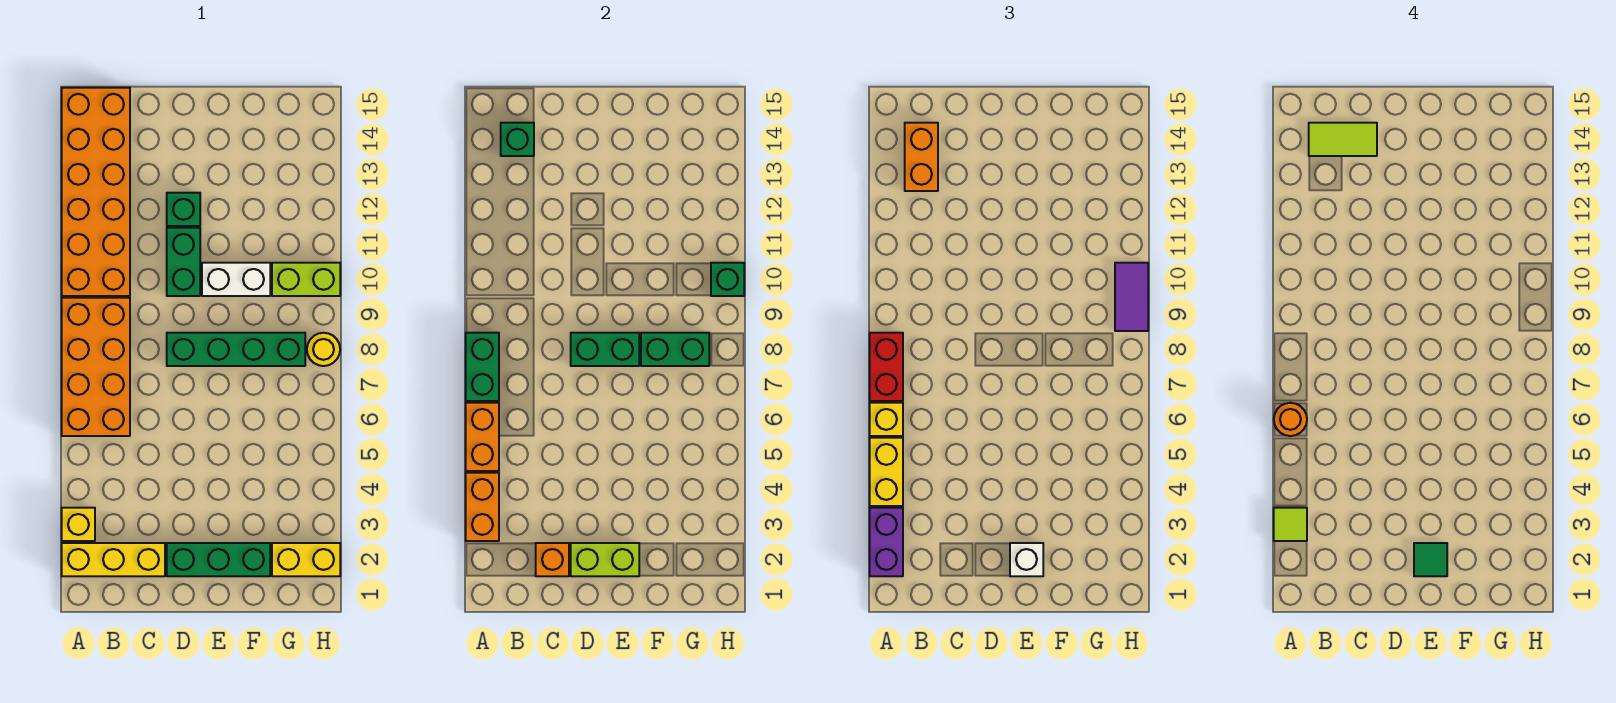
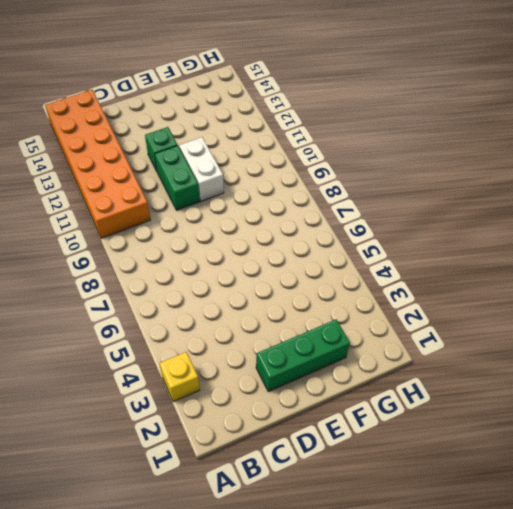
white 1x2 brick [179,137,224,201] -> white 1x2 brick turned to [202,263,270,296]
none -> yellow 1x3 brick [62,543,165,576]
none -> orange 2x4 brick [62,298,130,436]
none -> green 1x4 brick [167,333,305,366]
none -> yellow 1x2 brick [272,543,340,576]

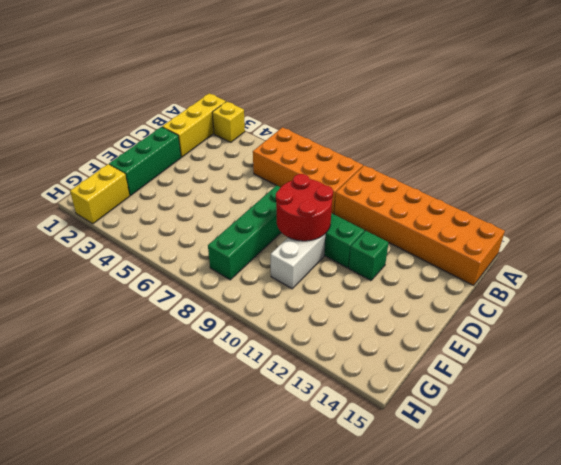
red 2x2 round brick [276,174,333,241] -> none
none -> lime 1x2 brick [272,263,340,296]
none -> yellow 1x1 round brick [307,333,340,366]
none -> orange 1x2 brick [466,473,499,541]
none -> orange 1x2 brick [466,403,499,471]

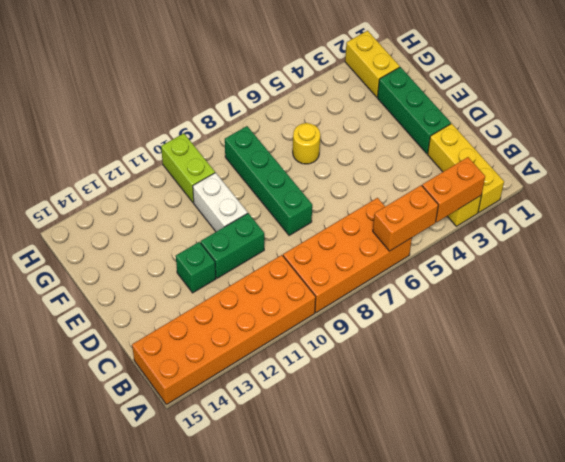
yellow 1x1 round brick [293,123,320,164] -> yellow 1x1 round brick moved to [307,333,340,366]
none -> green 1x2 brick [466,333,499,401]
none -> green 1x1 brick [501,123,534,156]
none -> orange 1x1 brick [536,543,569,576]
none -> lime 1x2 brick [571,543,639,576]

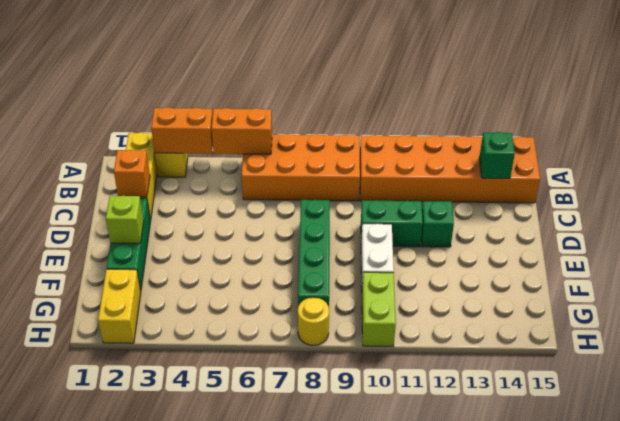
lime 1x1 brick [106,196,144,243] -> lime 1x2 brick [571,543,639,576]
none -> green 1x2 brick [466,333,499,401]
none -> green 1x2 brick [571,333,639,366]
none -> green 1x2 brick [641,333,709,366]
none -> green 1x1 brick [711,263,744,296]

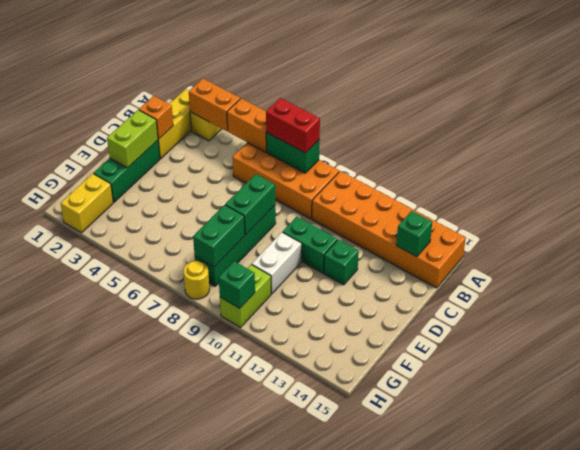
none -> purple 1x2 brick [870,508,903,576]
none -> yellow 1x2 brick [870,438,903,506]
none -> yellow 1x1 brick [870,403,903,436]
none -> orange 1x2 brick [905,123,938,191]

